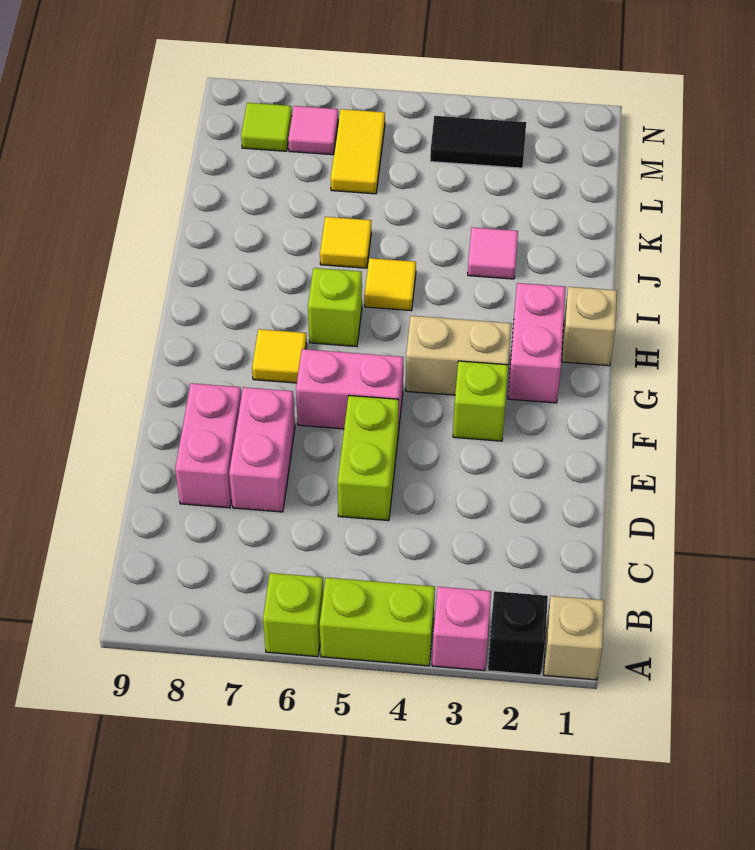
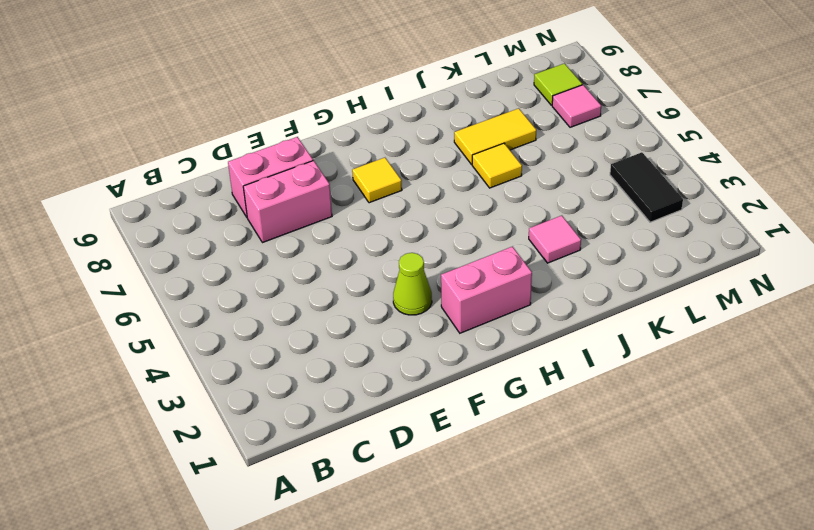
lime 1x1 cone [393,253,432,315] -> lime 1x1 brick [453,361,508,441]
yellow 1x2 tile [454,108,536,164] -> yellow 1x2 tile moved to [331,109,385,194]
none -> tan 1x1 brick [544,596,604,680]
none -> black 1x1 brick [488,591,548,675]
none -> pink 1x1 brick [432,587,491,671]

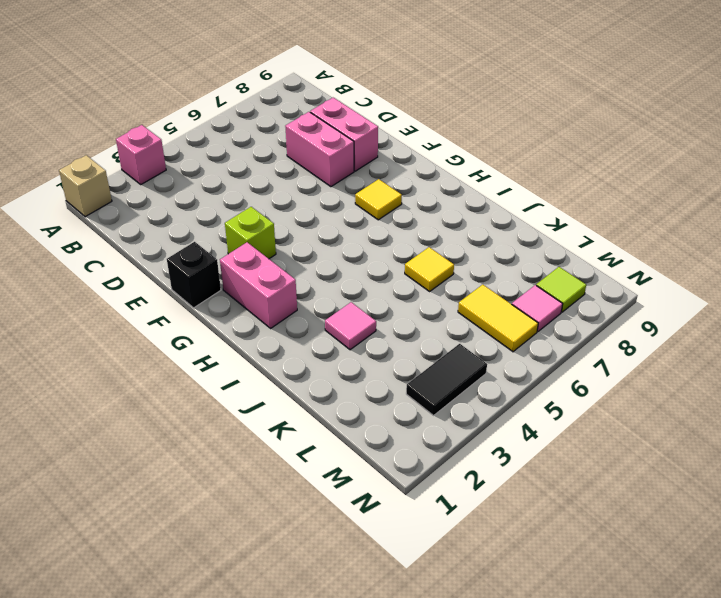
black 1x1 brick [167,242,221,308] -> black 1x1 brick moved to [488,591,548,675]
none -> lime 1x2 brick [320,578,435,666]
none -> lime 1x1 brick [263,573,323,657]
none -> lime 1x2 brick [338,395,399,521]

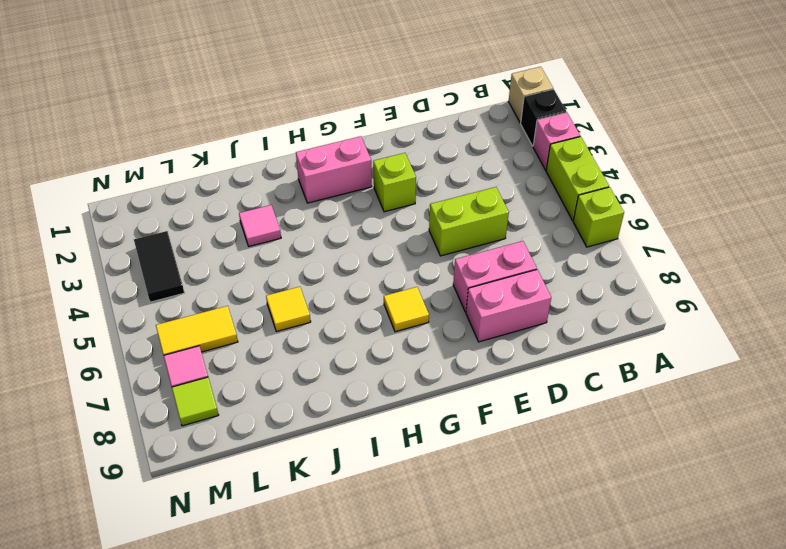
none -> pink 1x2 brick [296,349,403,433]
none -> tan 1x2 brick [406,316,511,395]
none -> tan 1x1 brick [562,287,617,366]

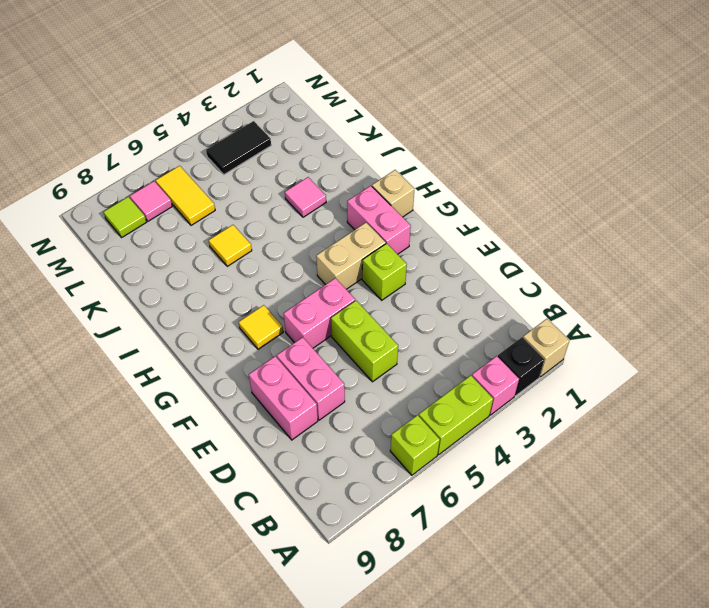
none -> lime 1x1 brick [308,268,362,347]
none -> yellow 1x1 tile [364,258,416,311]

